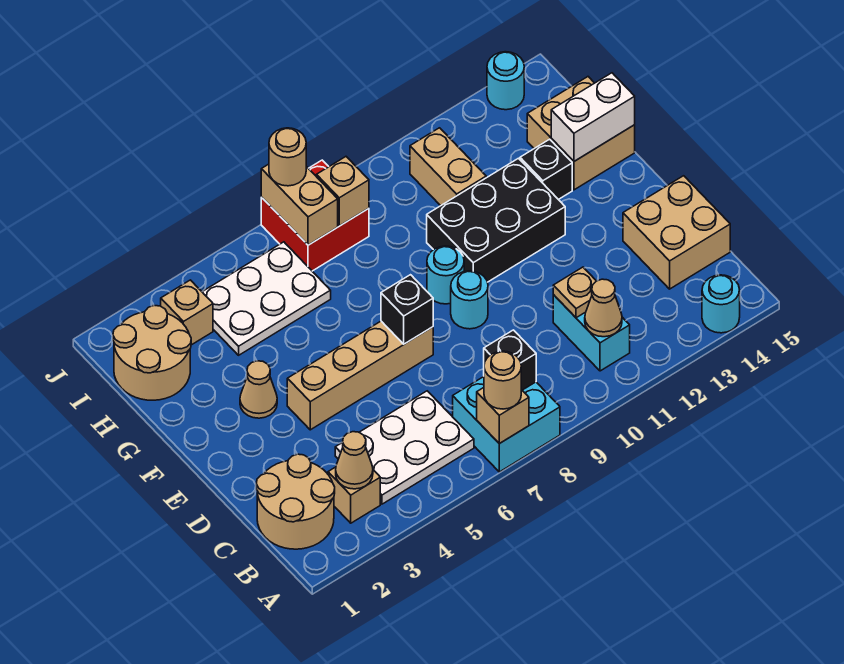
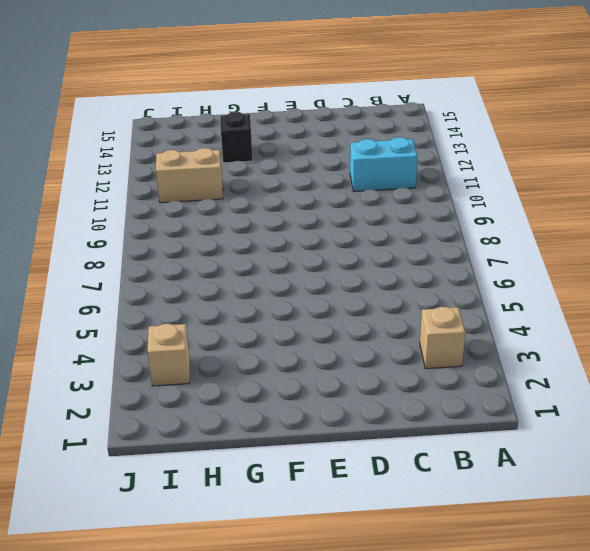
none -> cyan 2x2 brick [453,377,560,472]
none -> cyan 1x1 round brick [702,275,740,333]
none -> tan 2x2 round brick [256,454,335,549]
none -> white 2x3 plate [335,391,474,504]

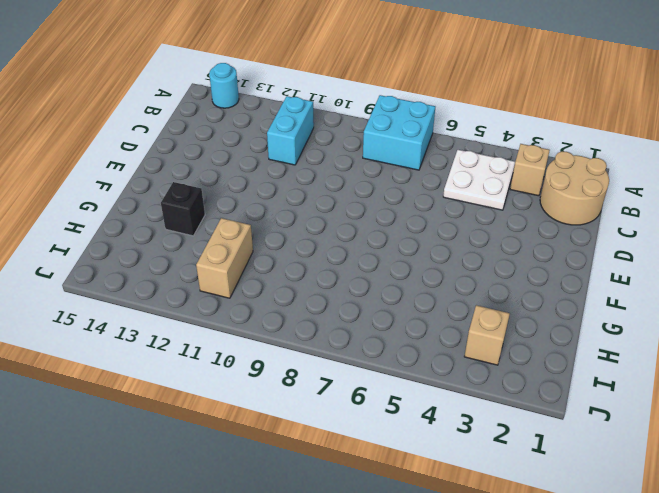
white 2x2 plate [443,150,515,210] -> white 2x3 plate [335,391,474,504]
none -> tan 2x2 brick [623,176,730,289]
none -> tan 1x4 brick [287,321,433,430]
none -> cyan 1x1 round brick [451,271,488,329]
none -> tan 1x1 cone [240,361,277,418]

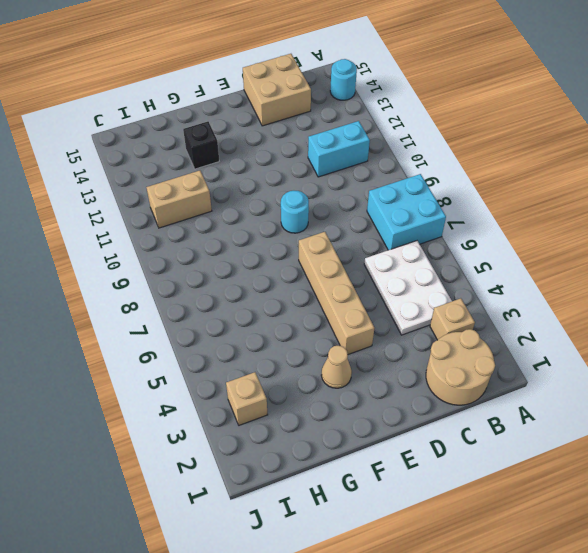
none -> cyan 1x1 round brick [427,246,464,304]
none -> black 2x3 brick [427,158,565,282]
none -> tan 2x2 brick [527,77,635,190]
none -> tan 2x2 round brick [113,305,191,400]

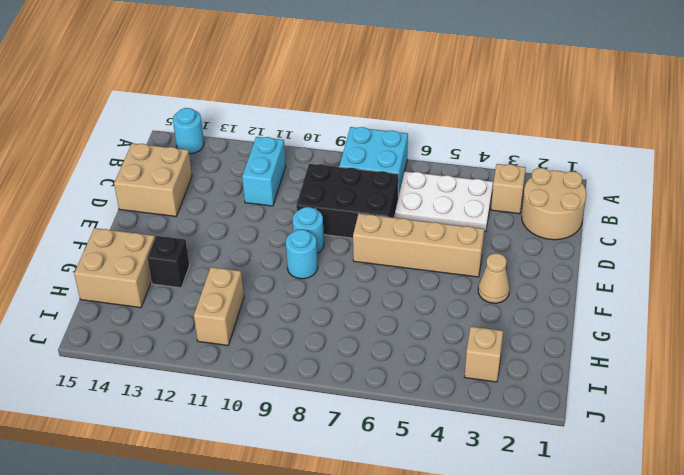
black 2x3 brick [296,164,399,238] -> black 2x3 brick moved to [427,158,565,282]
none -> tan 2x2 round brick [113,305,191,400]
none -> white 2x3 plate [202,242,331,355]
none -> red 2x2 brick [261,160,369,271]
none -> cyan 1x1 round brick [487,52,524,110]

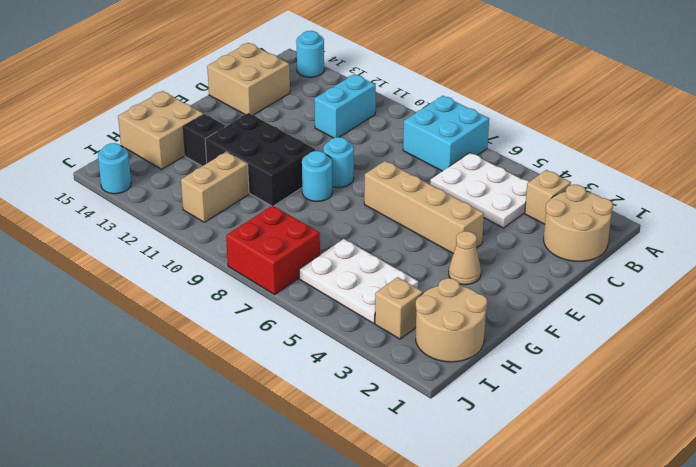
none -> tan 1x1 brick [477,388,529,444]
none -> tan 1x1 cone [336,432,373,489]
none -> black 1x1 brick [484,330,536,390]
none -> tan 1x1 cone [585,279,622,337]

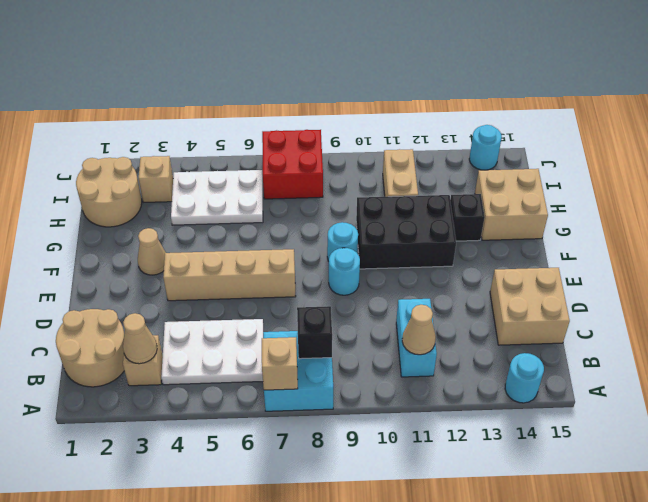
none -> tan 1x1 plate [553,267,596,318]
none -> black 1x1 brick [381,275,433,344]
none -> white 1x2 brick [551,73,635,161]
none -> tan 1x2 brick [261,164,338,245]

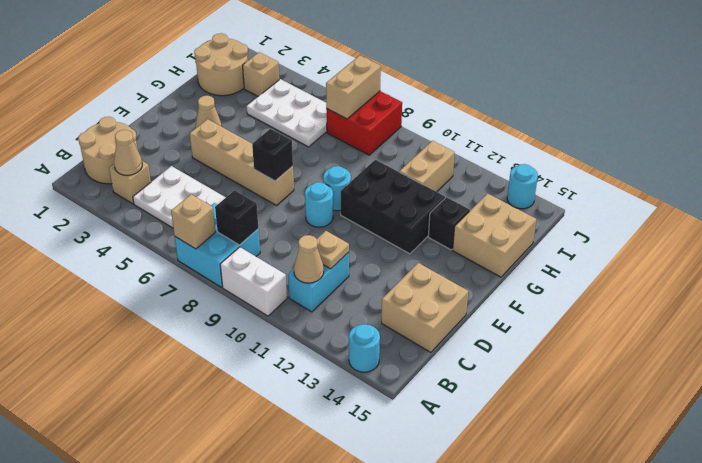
white 1x2 brick [220,247,287,316] -> white 1x2 brick moved to [551,73,635,161]
none -> tan 1x1 brick [316,157,369,226]
none -> tan 1x1 round brick [484,351,521,409]
none -> tan 1x1 round brick [269,128,306,186]

